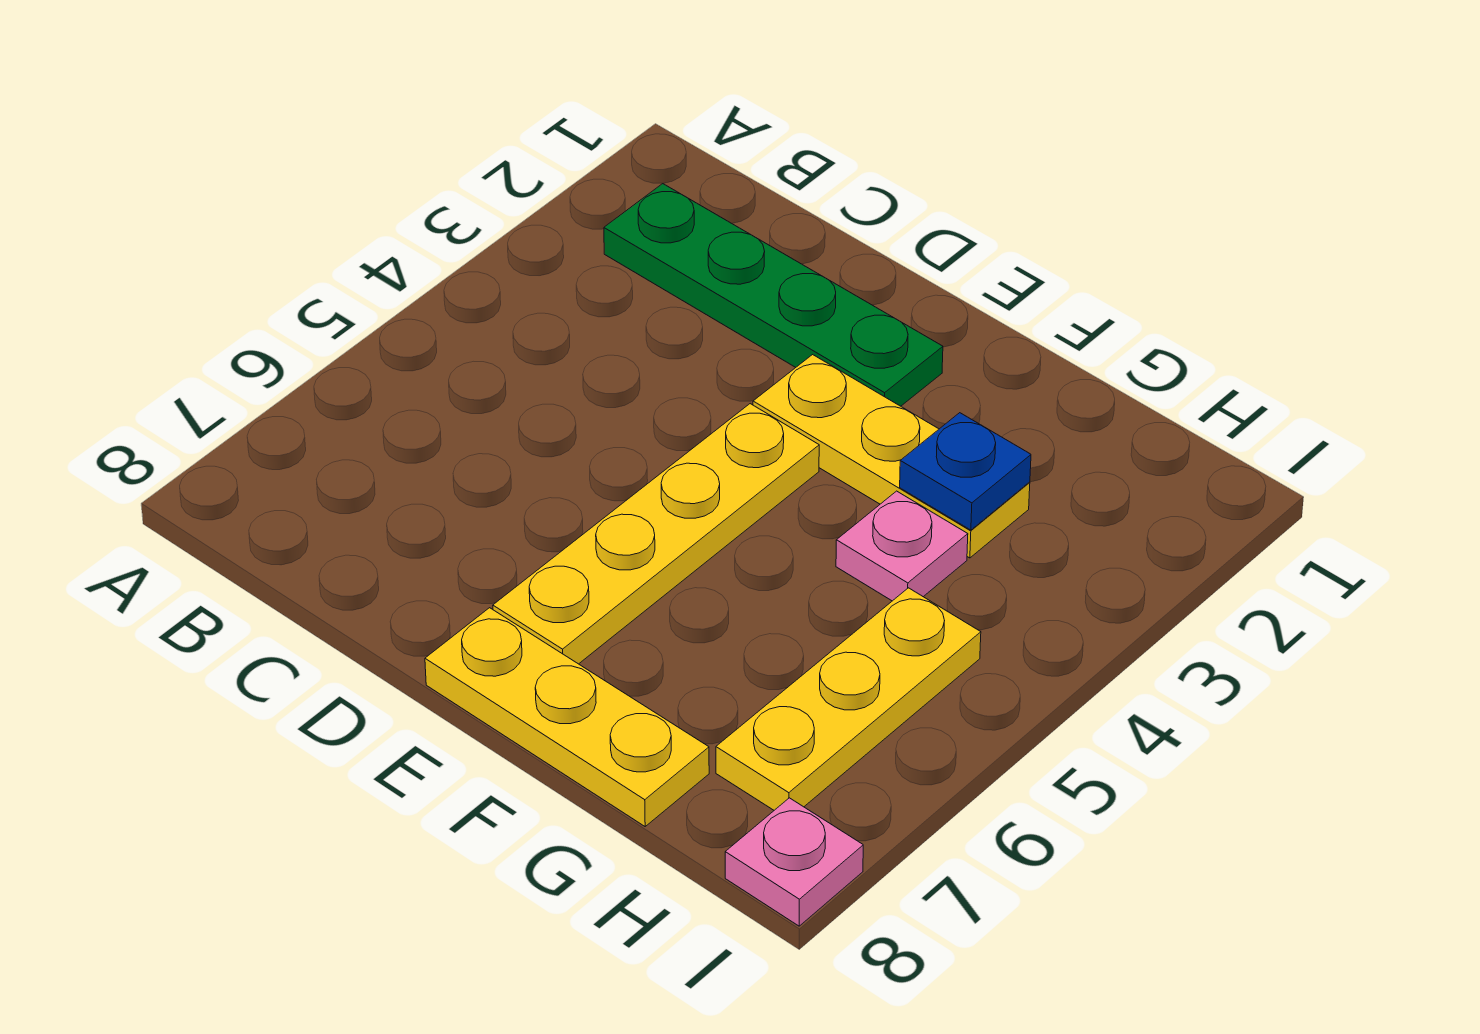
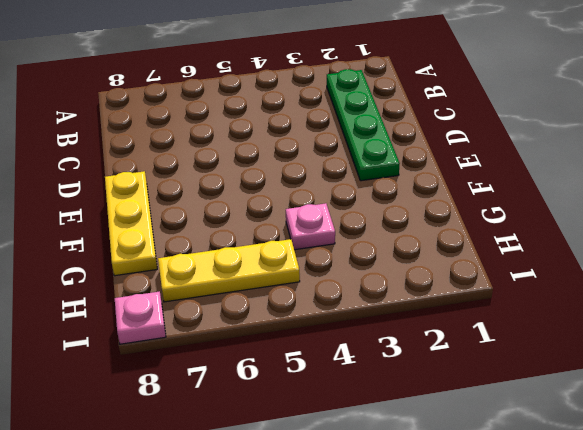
none -> yellow 1x3 plate [753,355,1030,558]
none -> yellow 1x4 plate [493,404,819,664]

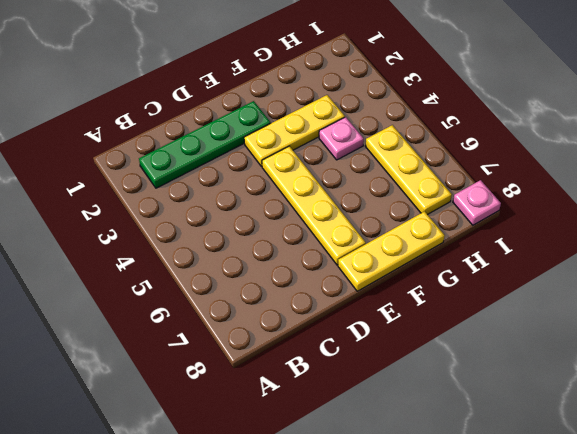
none -> blue 1x1 plate [900,413,1031,530]

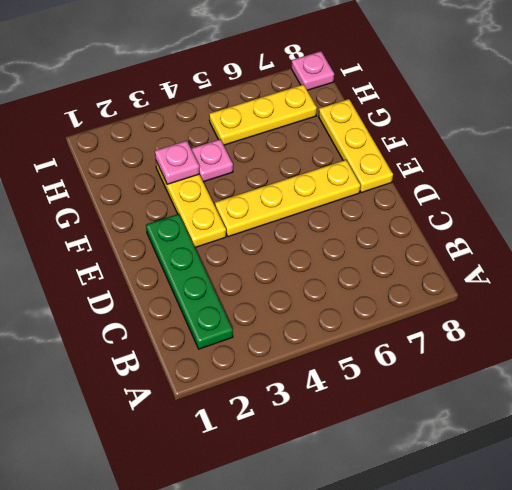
pink 1x1 plate [155,141,199,184] -> blue 1x1 plate [900,413,1031,530]

